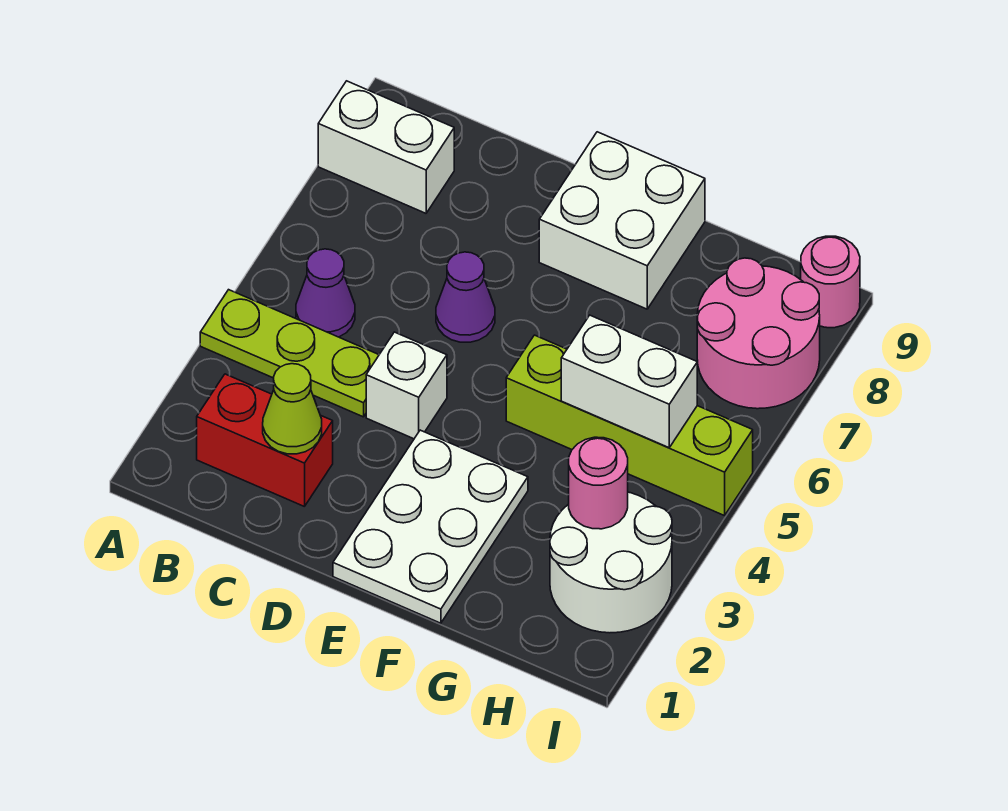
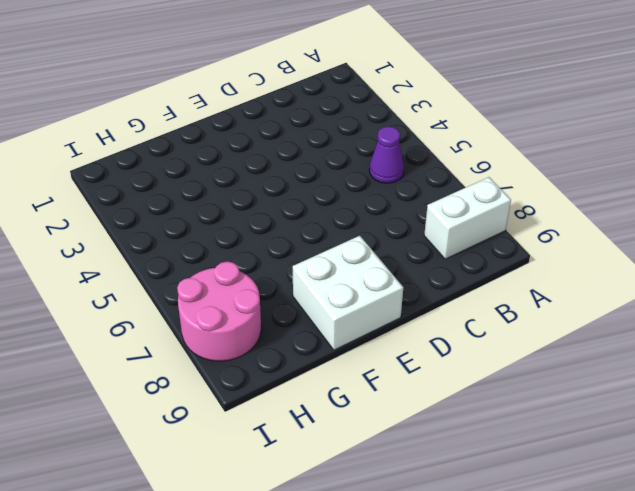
none -> lime 1x3 plate [200,290,379,417]
none -> red 1x2 brick [197,374,333,507]
none -> white 1x1 brick [366,332,447,439]

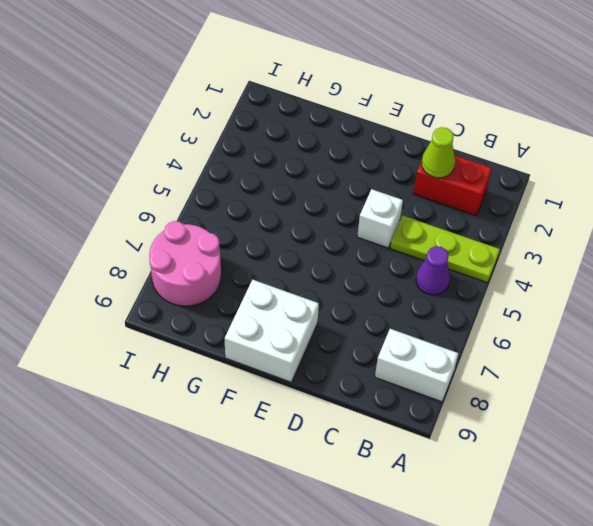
none -> purple 1x1 cone [436,252,495,342]
none -> white 2x3 plate [333,430,528,623]
none -> lime 1x4 brick [506,335,753,516]

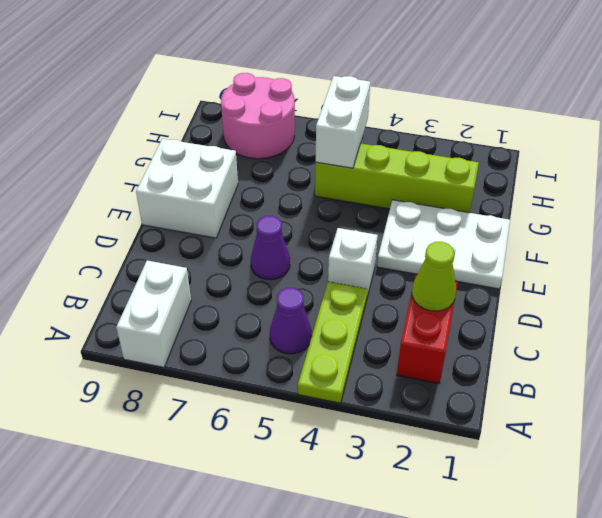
lime 1x4 brick [315,143,479,213] -> lime 1x4 brick turned to [506,335,753,516]
none -> white 2x2 round brick [550,492,672,633]
none -> pink 1x1 round brick [801,236,860,328]
none -> pink 1x1 round brick [569,437,628,529]

